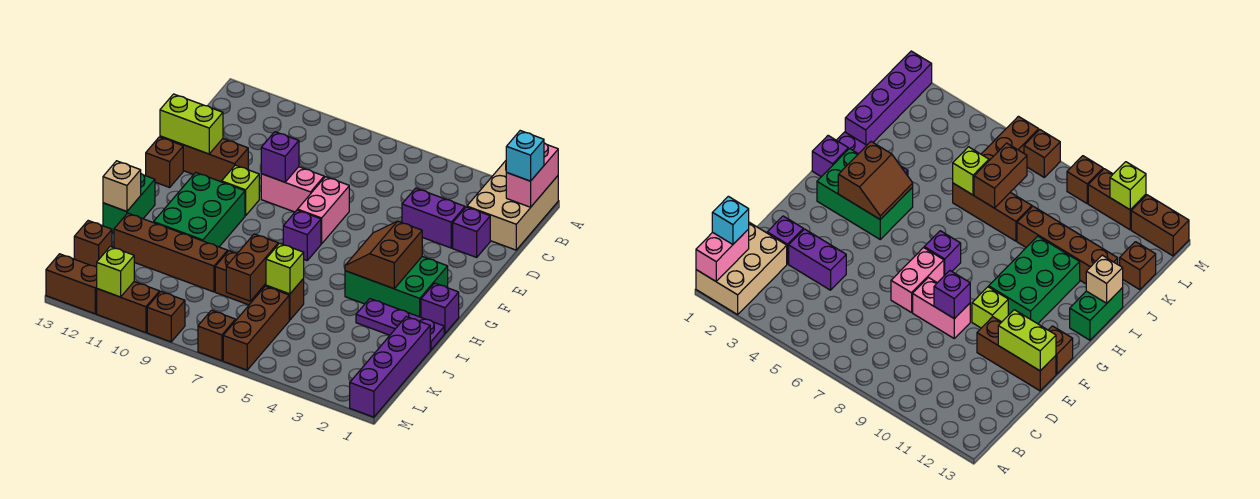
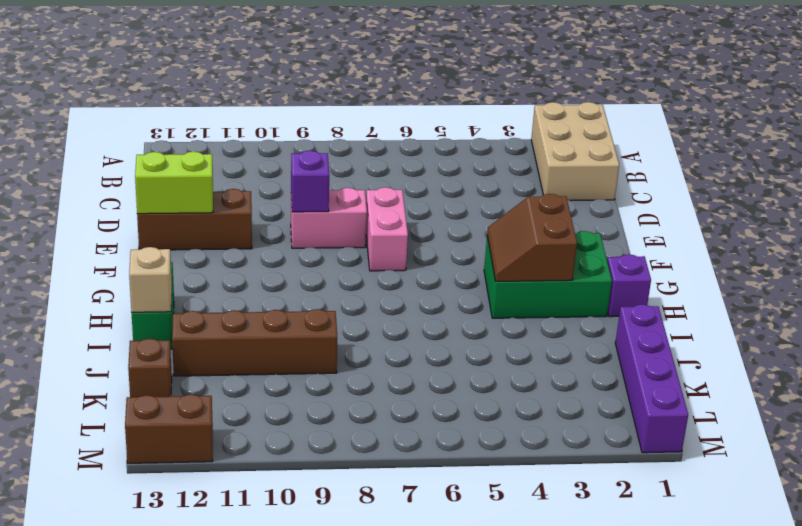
none -> purple 1x1 brick [453,207,490,257]
none -> purple 1x2 brick [402,188,465,248]
none -> lime 1x1 brick [222,165,259,216]
none -> brown 1x1 brick [146,137,183,187]

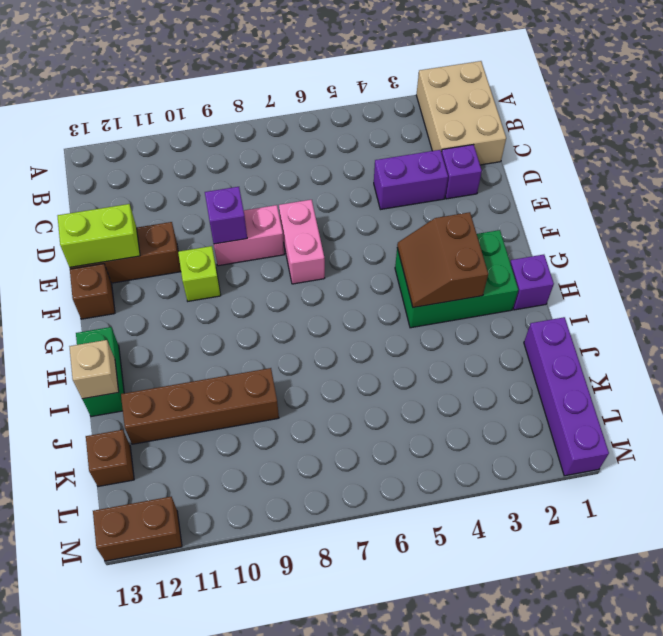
none -> purple 1x1 brick [283,210,321,260]
none -> green 2x3 brick [154,173,245,247]
none -> purple 1x3 plate [356,299,444,350]
none -> brown 1x3 brick [215,251,304,320]

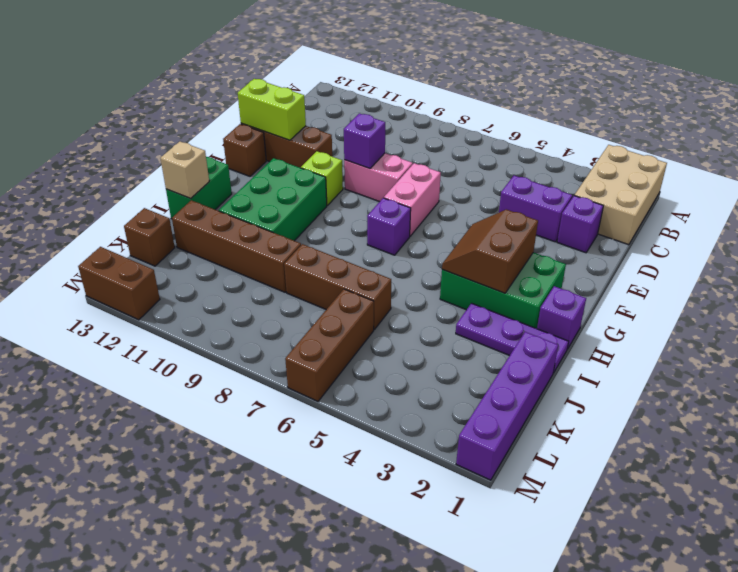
none -> brown 1x1 brick [198,310,236,361]
none -> brown 1x1 brick [147,292,185,342]
none -> brown 1x2 brick [97,282,160,333]
none -> pink 1x2 brick [506,143,558,207]

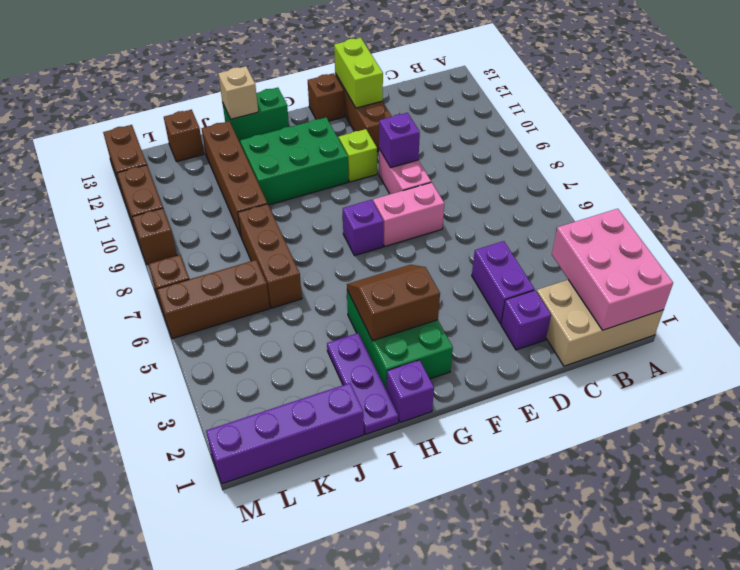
pink 2x3 brick [552,209,673,330] -> pink 1x2 brick [506,143,558,207]
none -> lime 1x1 brick [266,243,304,294]
none -> brown 1x2 brick [226,234,278,301]
none -> lime 1x1 brick [97,246,134,297]
none -> cyan 1x1 brick [506,131,544,181]

